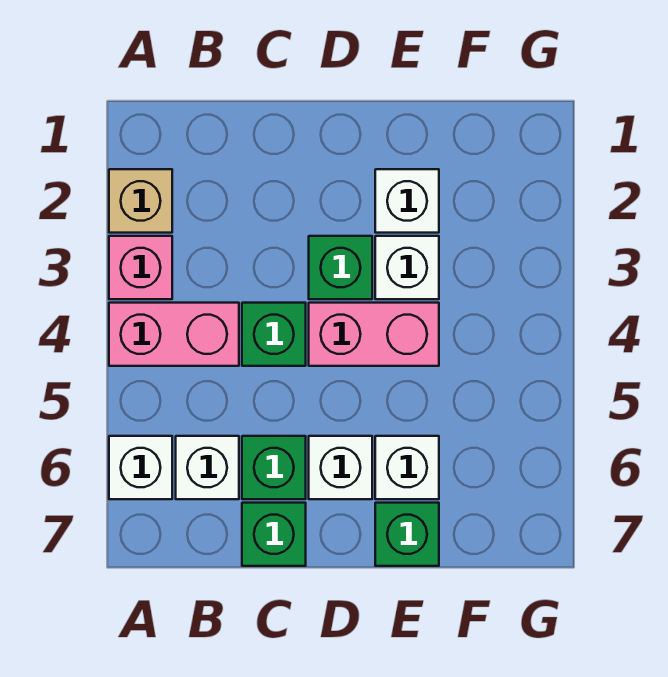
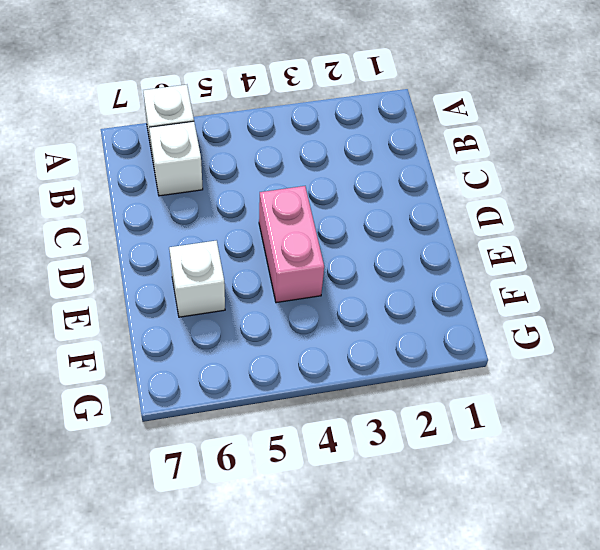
none -> tan 1x1 brick [109,169,172,233]
none -> pink 1x1 brick [109,236,172,299]
none -> pink 1x2 brick [109,303,239,366]

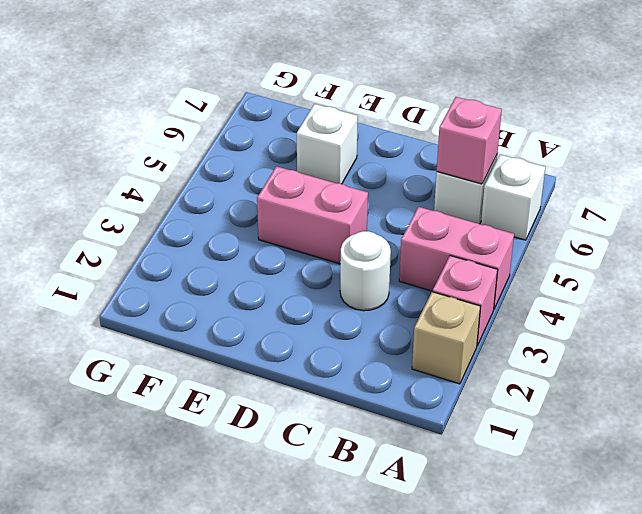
pink 1x1 brick [437,97,502,184] -> none
white 1x1 round brick [340,231,391,311] -> none
none -> green 1x1 brick [242,303,306,366]
none -> green 1x1 brick [242,436,306,499]
none -> green 1x1 brick [242,503,306,566]

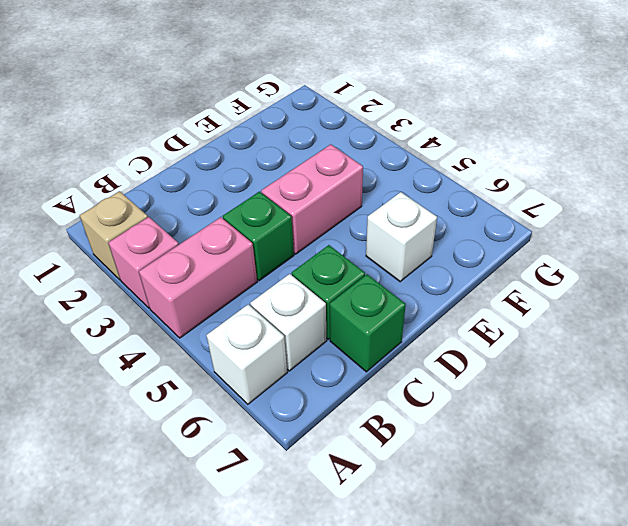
none -> green 1x1 brick [309,236,372,299]
none -> white 1x1 brick [309,436,372,499]
none -> white 1x1 brick [375,169,439,233]

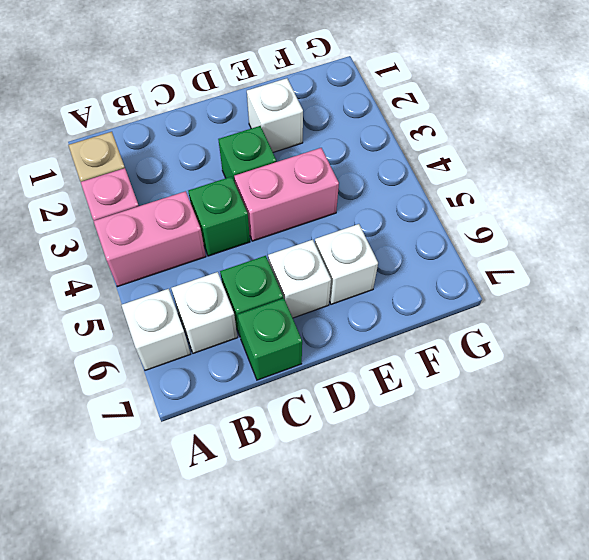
none -> white 1x1 brick [375,236,439,299]
none -> green 1x1 brick [375,503,439,566]

